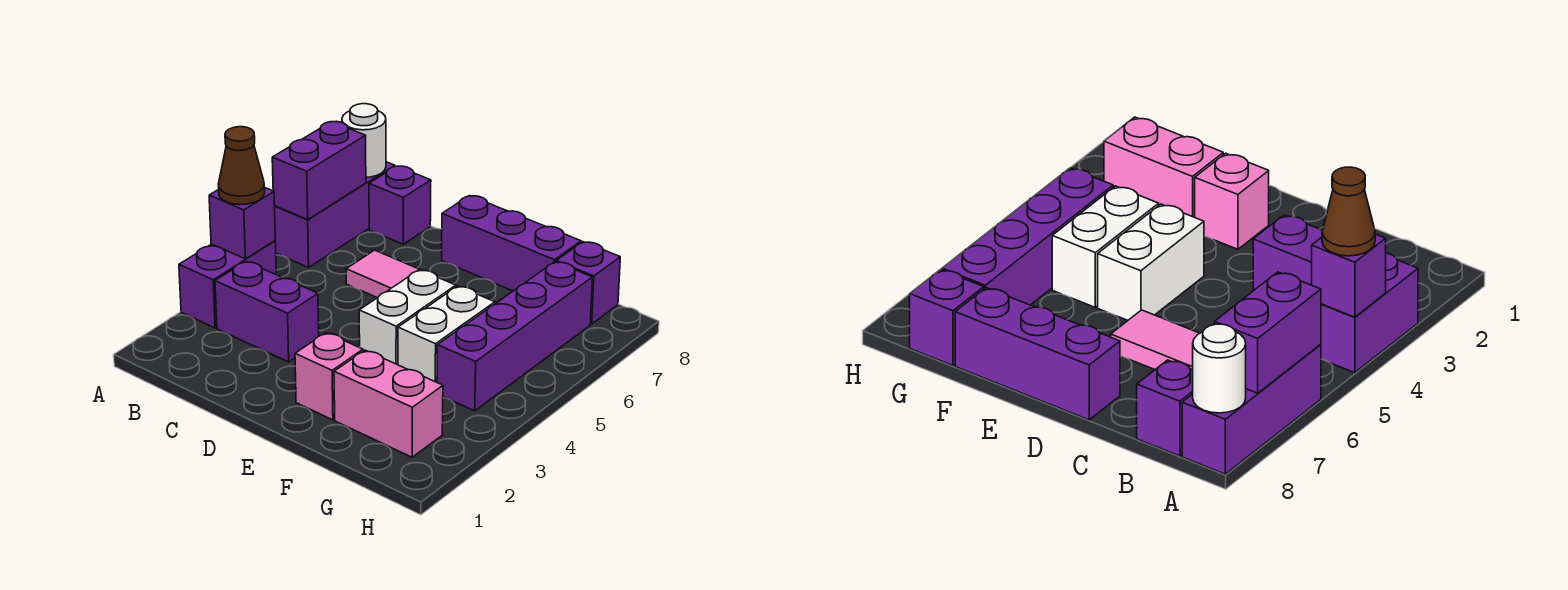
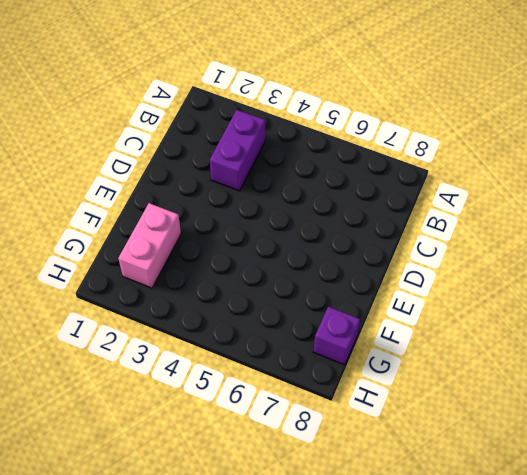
none -> purple 1x2 brick [179,241,276,328]
none -> purple 1x3 brick [275,162,395,267]
none -> purple 1x1 brick [369,166,431,244]

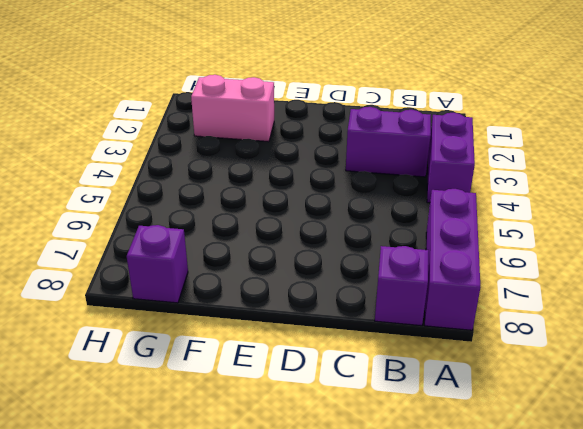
none -> pink 1x2 tile [346,250,439,298]
none -> purple 1x3 brick [442,196,581,291]
none -> pink 1x1 brick [295,333,363,420]

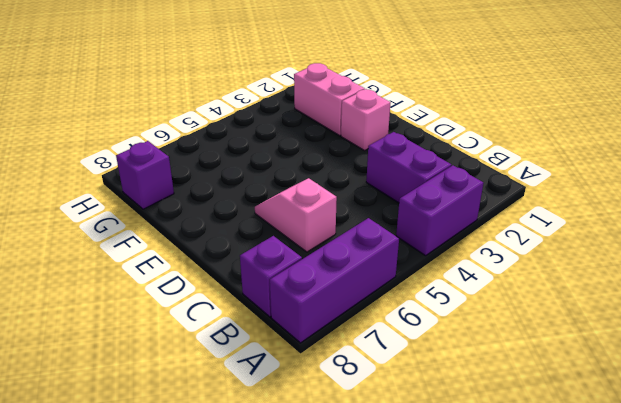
pink 1x2 slope [255,178,337,252] -> pink 1x2 tile [346,250,439,298]
none -> purple 1x3 brick [442,196,581,291]
none -> white 1x2 brick [359,270,456,365]
none -> white 1x2 brick [398,286,495,382]

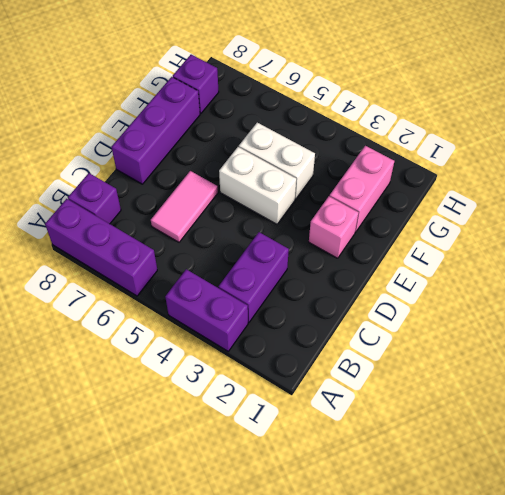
none -> purple 1x4 brick [437,262,593,411]
none -> purple 1x1 brick [209,187,275,259]
none -> purple 1x2 brick [272,122,366,220]

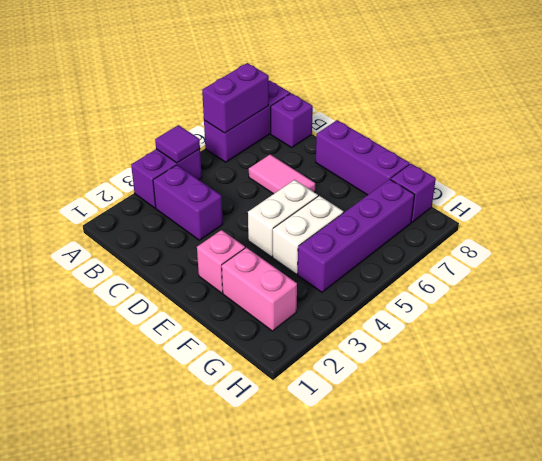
purple 1x1 tile [155,125,200,163] -> purple 1x1 brick [209,187,275,259]
none -> white 1x1 round brick [342,104,386,177]
none -> brown 1x1 cone [218,127,265,205]

